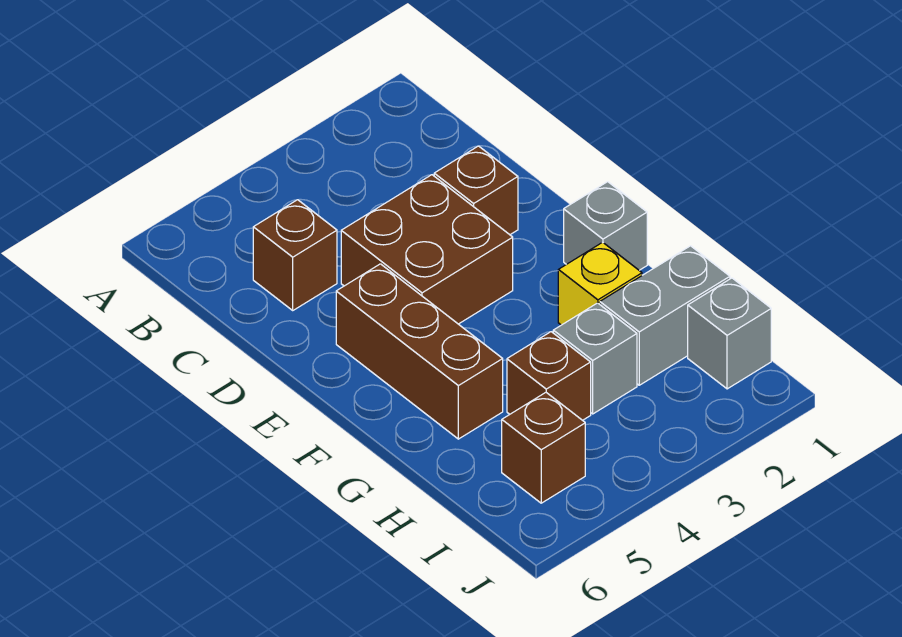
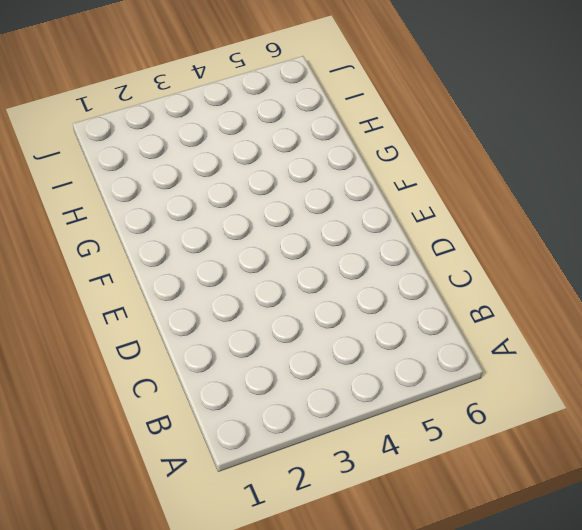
none -> brown 1x1 brick [253,200,337,310]
none -> brown 1x1 brick [434,146,518,235]

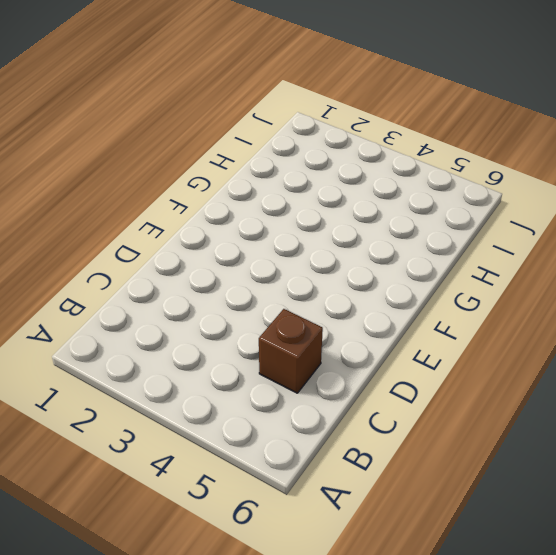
none -> brown 1x1 brick [434,146,518,235]
none -> brown 2x2 brick [341,175,513,324]

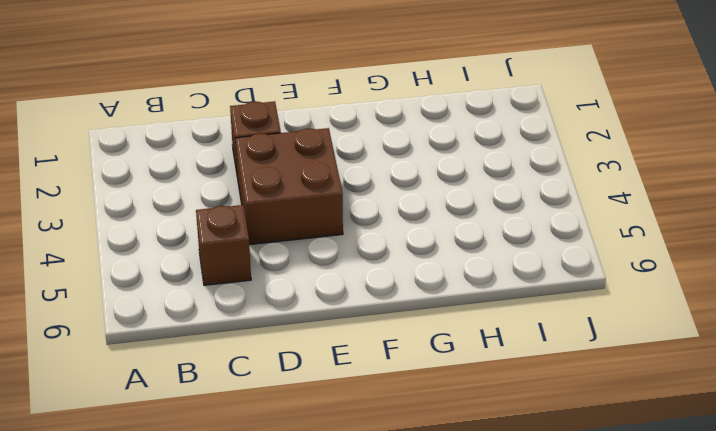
none -> brown 1x3 brick [336,264,503,439]
none -> grey 1x1 brick [564,182,647,270]

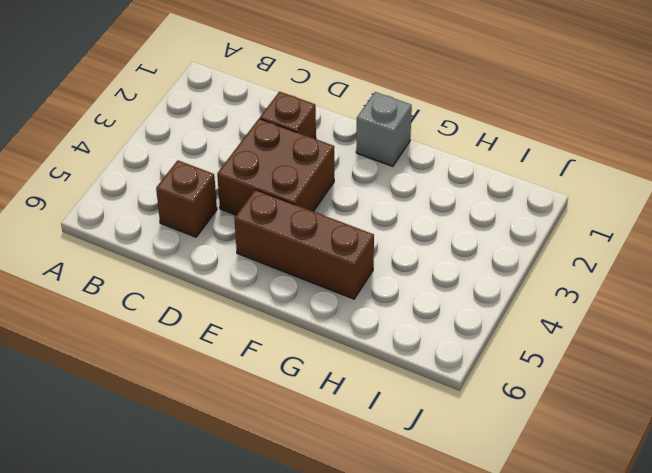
none -> yellow 1x1 brick [558,242,642,325]
none -> grey 1x2 brick [600,246,730,385]

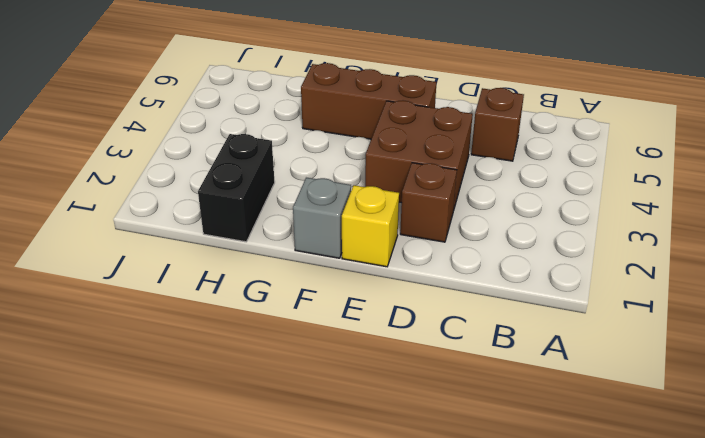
yellow 1x1 brick [342,185,399,267] -> yellow 1x1 brick moved to [558,242,642,325]
black 1x2 brick [198,134,275,242] -> grey 1x2 brick [600,246,730,385]
none -> grey 1x1 brick [553,303,637,414]
none -> brown 1x1 brick [507,332,591,420]

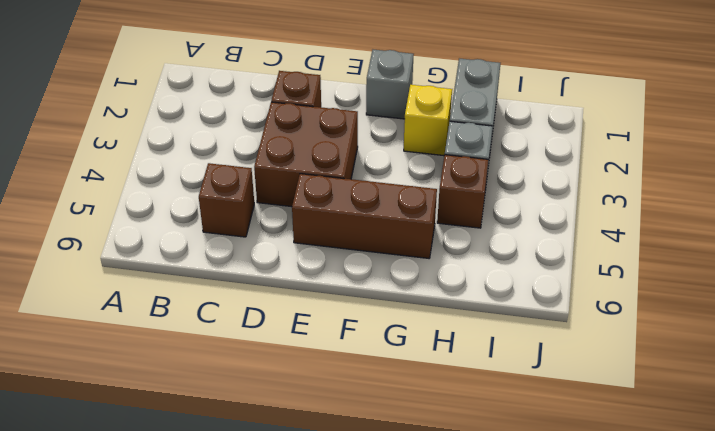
none -> grey 1x1 brick [688,278,771,389]
none -> brown 1x1 brick [502,393,585,503]

